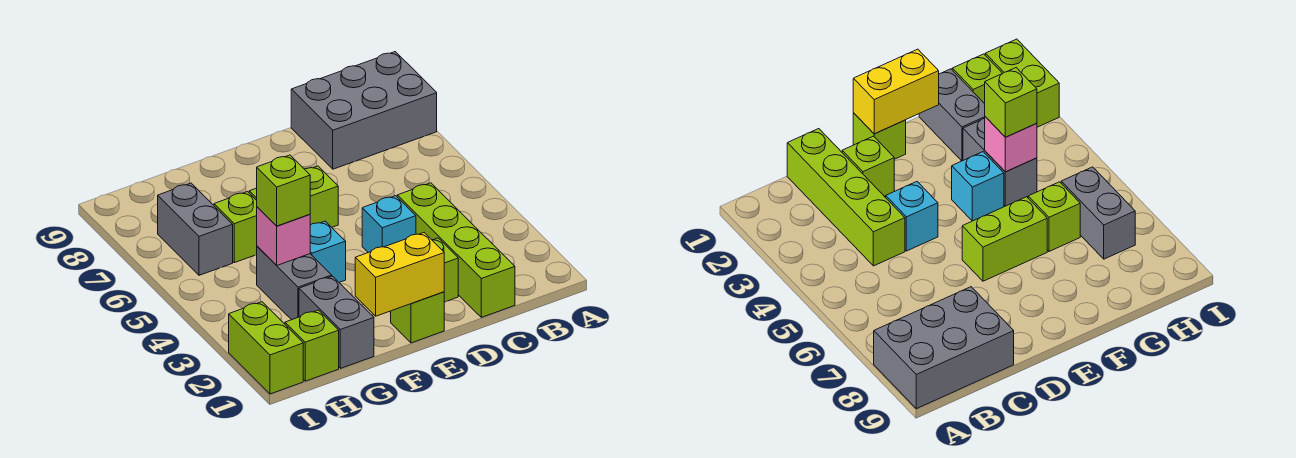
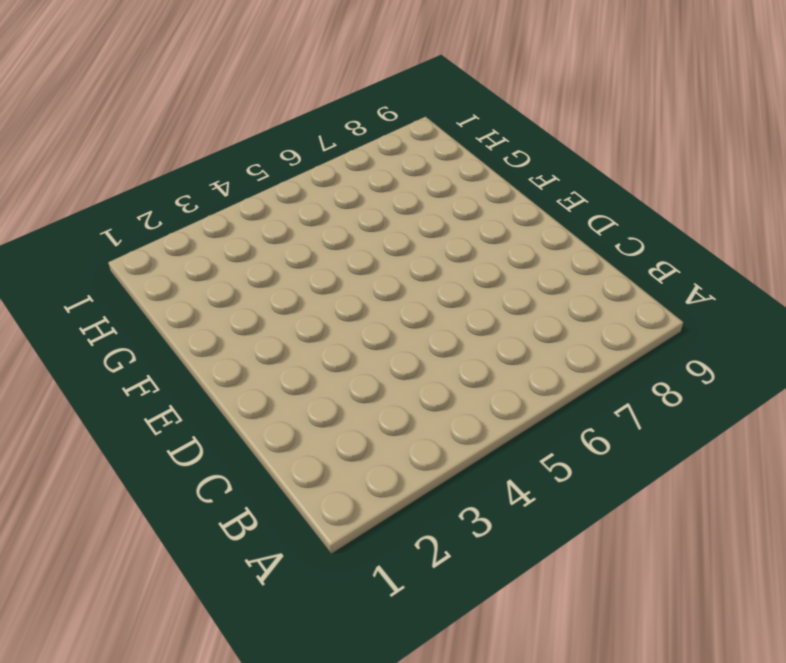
none -> grey 2x3 brick [291,52,437,169]
none -> lime 1x4 brick [397,183,515,317]
none -> lime 1x1 brick [432,238,458,302]

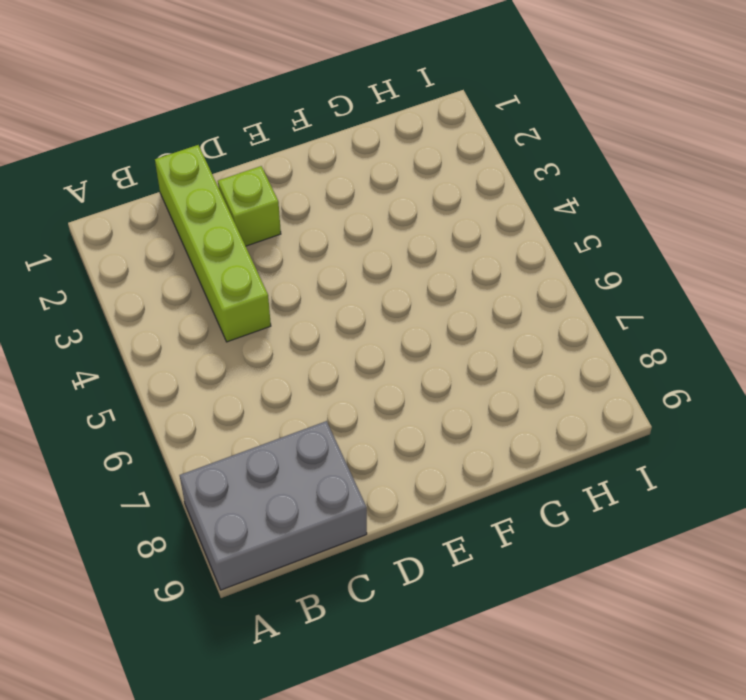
none -> cyan 1x1 brick [362,196,416,253]
none -> lime 1x1 brick [391,292,444,343]
none -> lime 1x2 brick [249,166,338,227]

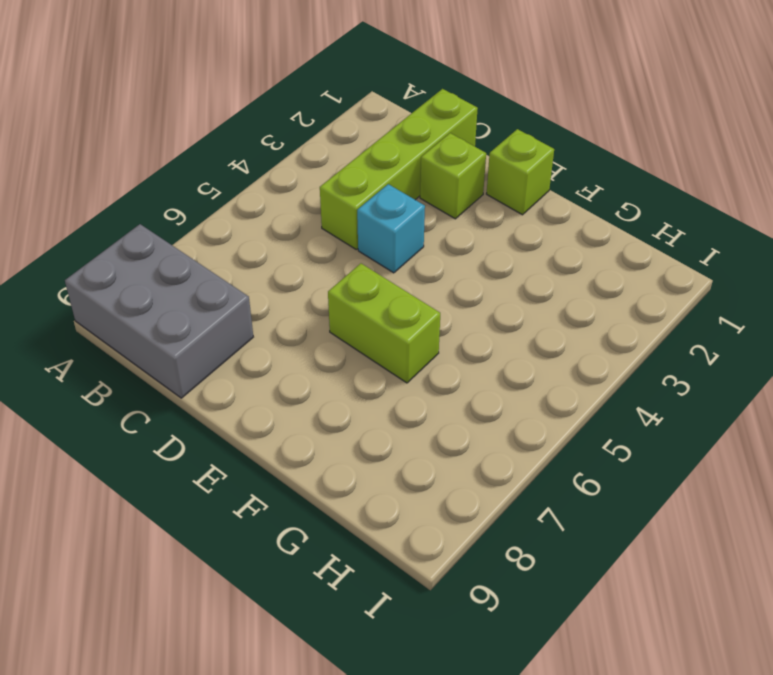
none -> cyan 1x1 brick [310,221,346,282]
none -> grey 1x2 brick [299,276,374,368]
none -> grey 1x2 brick [257,246,332,320]

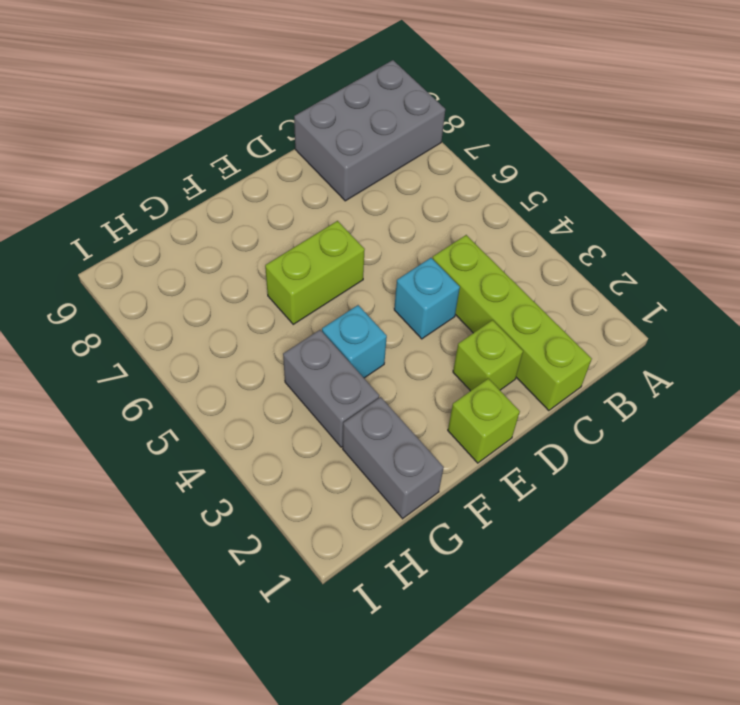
none -> lime 1x1 brick [214,192,257,263]
none -> lime 1x1 brick [285,310,339,381]
none -> grey 1x2 brick [158,183,233,275]

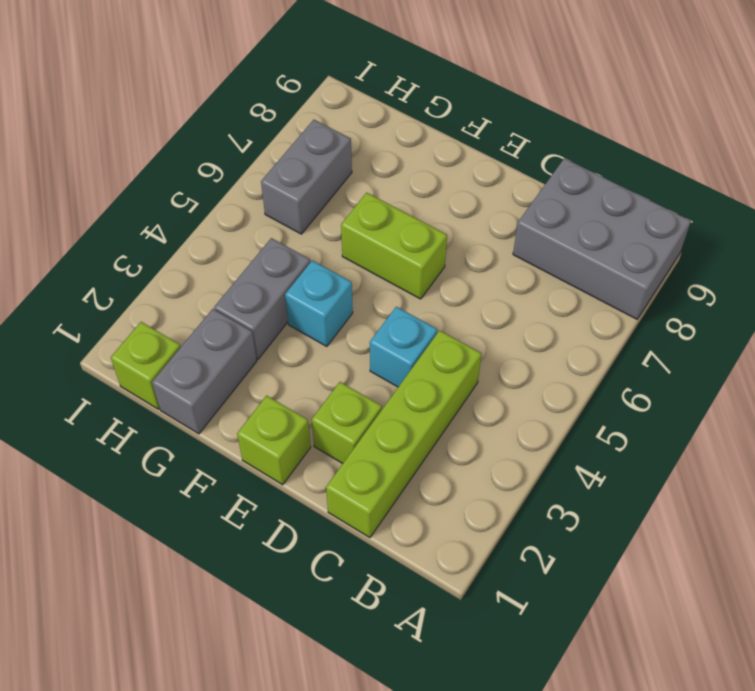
none -> lime 1x1 brick [214,192,257,263]
none -> lime 1x2 brick [229,302,303,394]
none -> yellow 1x2 brick [355,233,444,316]

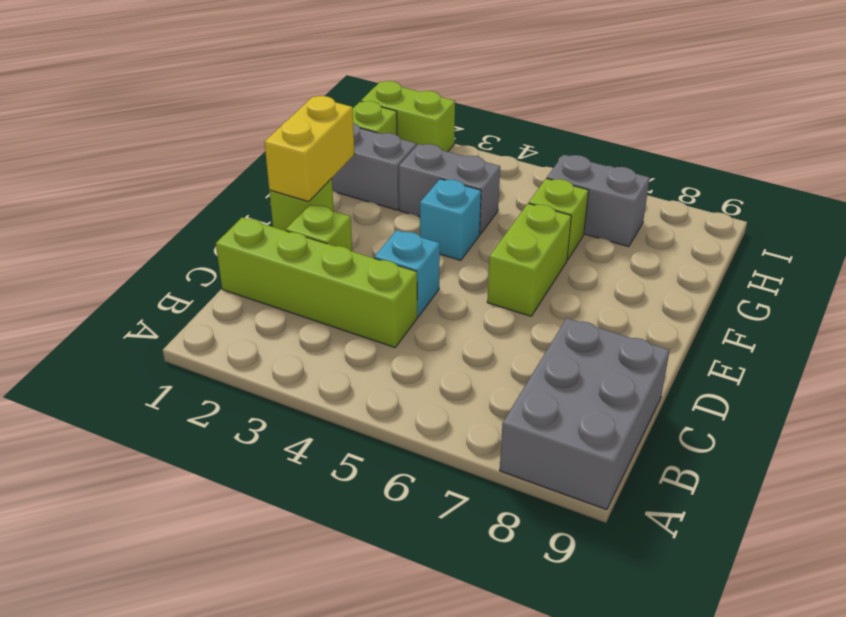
none -> pink 1x1 brick [257,207,310,265]
none -> lime 1x1 brick [257,155,310,226]

